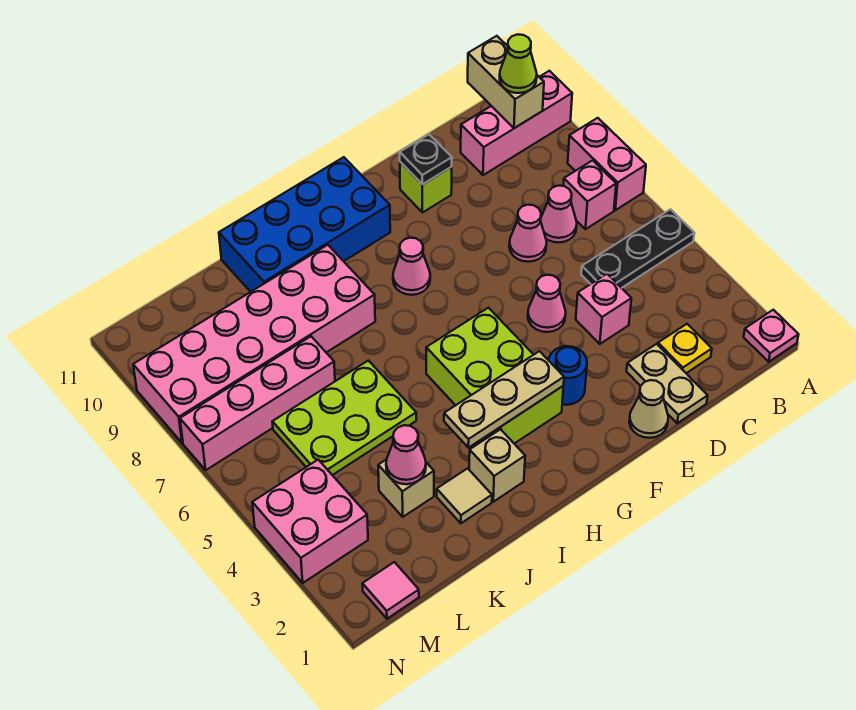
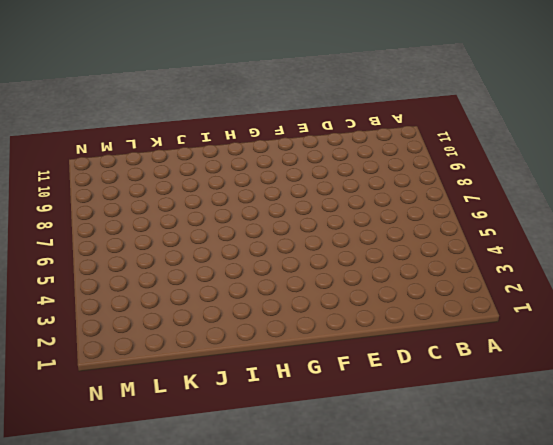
none -> pink 1x1 plate [744,310,799,362]
none -> black 1x3 plate [581,209,694,288]
none -> pink 1x2 brick [568,118,646,210]
none -> pink 1x3 brick [461,71,572,175]

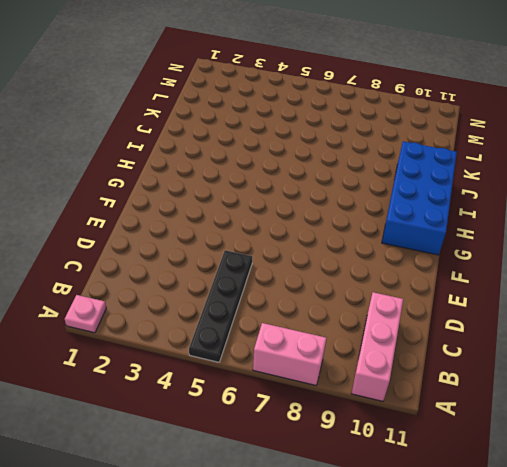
black 1x4 plate [189,250,252,362] -> black 1x3 plate [581,209,694,288]
none -> pink 1x1 brick [563,160,616,229]
none -> yellow 1x1 plate [658,324,712,373]
none -> pink 1x1 cone [541,186,577,242]
none -> tan 1x2 plate [627,344,708,423]

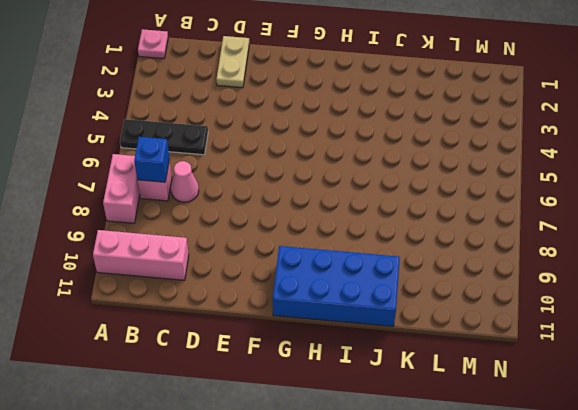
blue 1x1 brick [134,137,170,182] -> none
none -> yellow 1x1 plate [658,324,712,373]
none -> pink 1x1 brick [576,274,631,344]
none -> pink 1x1 cone [509,205,547,262]
none -> tan 1x1 cone [629,380,668,438]

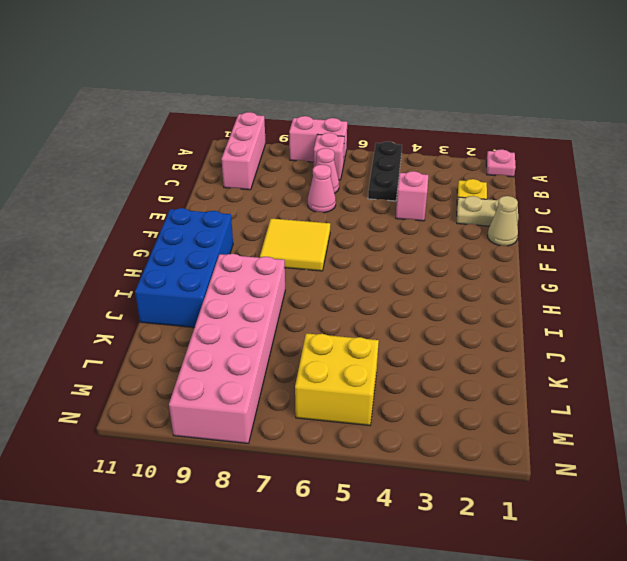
yellow 2x2 tile [260,219,330,271] -> pink 1x1 cone [393,238,430,295]
yellow 2x2 brick [295,333,379,426] -> lime 2x3 plate [272,361,416,475]
none -> pink 1x1 cone [528,275,566,332]
none -> lime 1x1 brick [400,162,452,213]
none -> blue 1x1 round brick [549,346,587,405]
none -> lime 2x3 brick [426,308,563,444]

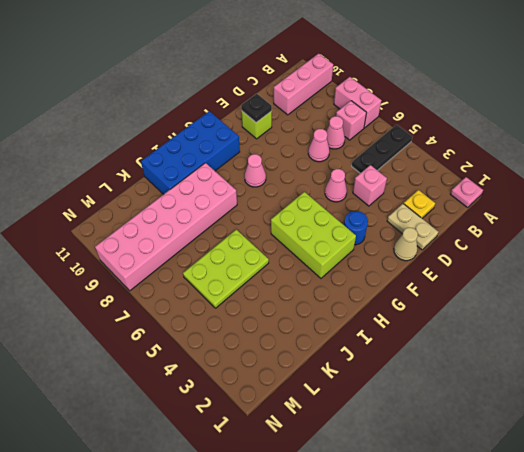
none -> tan 1x1 brick [469,429,525,502]
none -> tan 1x1 tile [437,468,492,523]
none -> tan 1x1 brick [378,459,434,517]
none -> pink 1x4 brick [180,336,335,470]

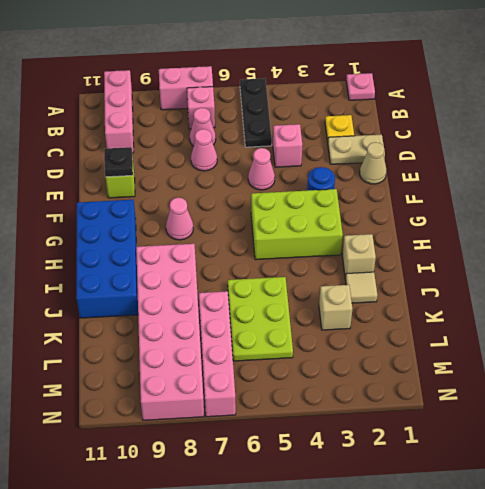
none -> pink 1x1 tile [362,562,419,619]
none -> pink 2x2 brick [252,460,368,583]
none -> tan 1x2 brick [468,36,544,128]
none -> tan 1x3 plate [444,351,564,448]

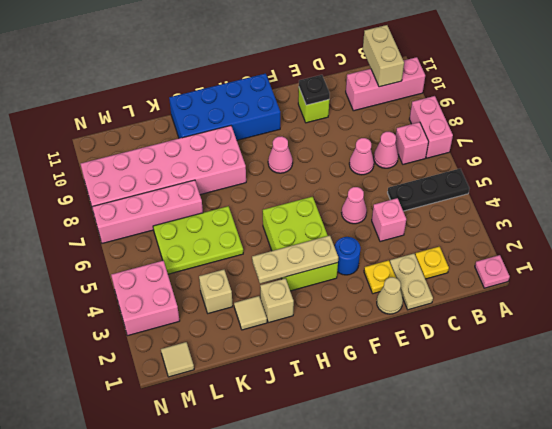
yellow 1x1 plate [364,260,396,294] -> none
tan 1x1 tile [161,342,194,377] -> pink 1x1 tile [362,562,419,619]
none -> pink 1x1 cone [386,425,426,484]
none -> lime 1x1 cone [500,34,537,93]

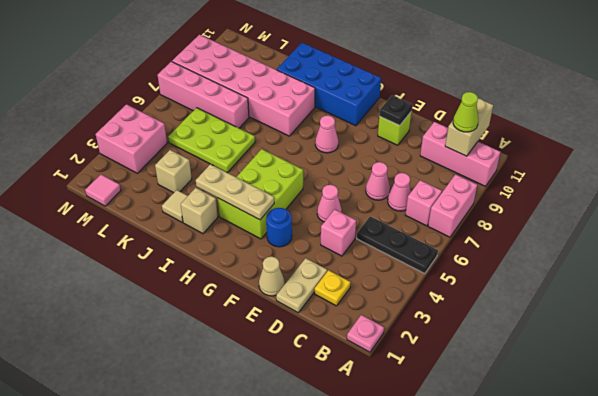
none -> pink 1x1 cone [386,425,426,484]

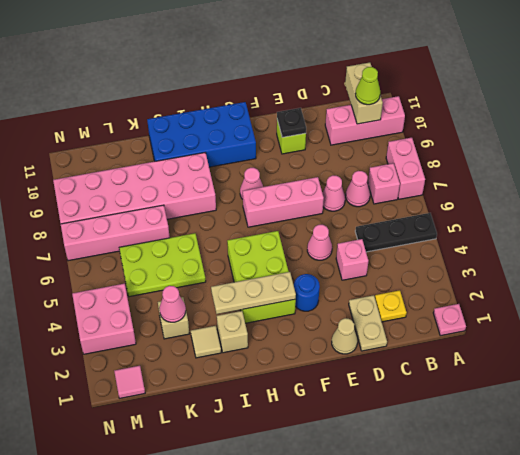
pink 1x3 brick [243,177,324,227] -> none

